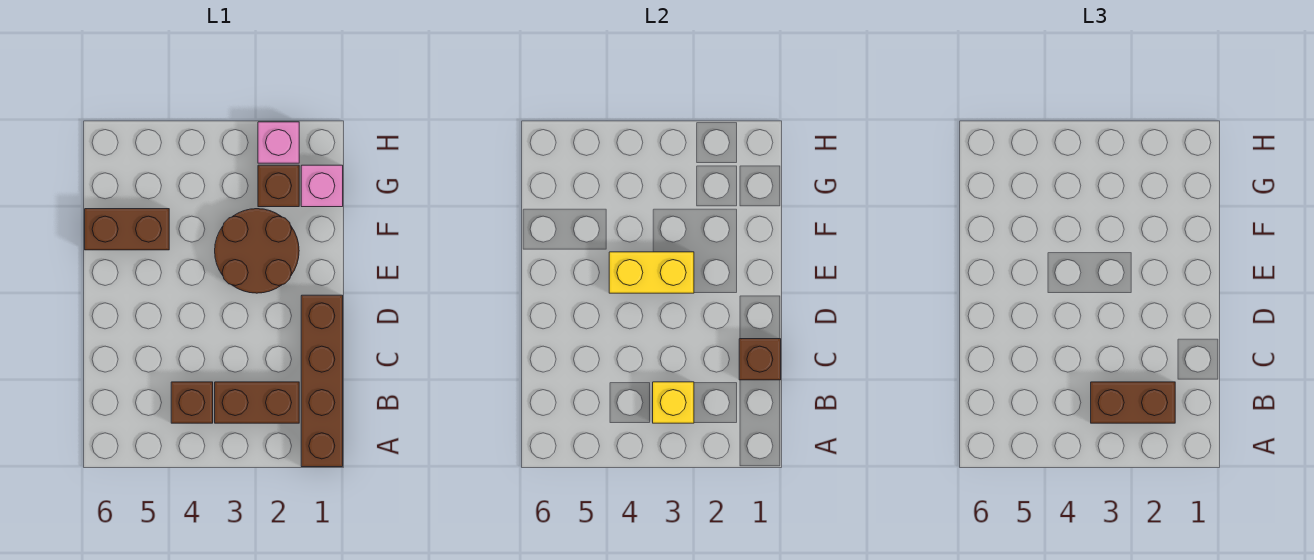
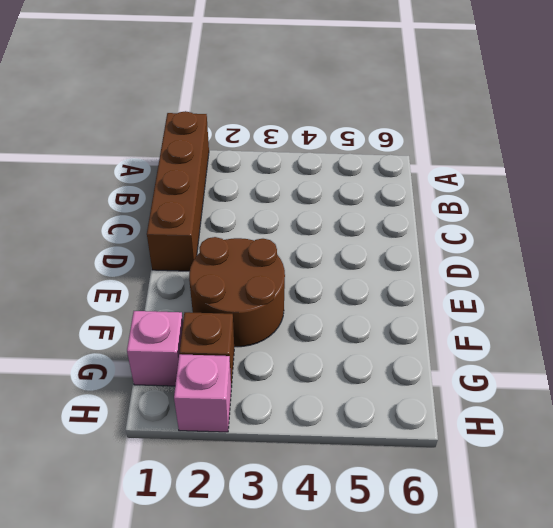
none -> brown 1x2 brick [215,382,299,423]
none -> brown 1x1 brick [171,382,213,423]
none -> brown 1x2 brick [85,209,169,250]

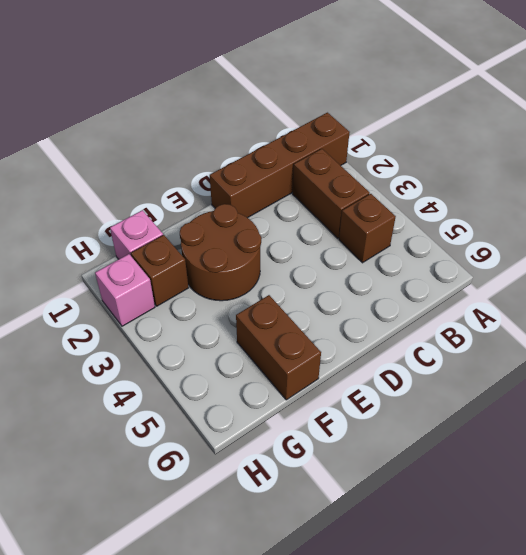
none -> yellow 1x1 brick [653,382,694,423]
none -> brown 1x1 brick [739,339,781,380]
none -> yellow 1x2 brick [609,252,694,293]

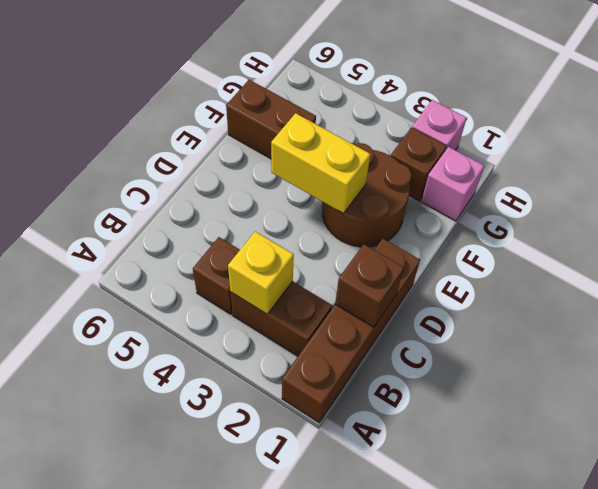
none -> brown 1x2 brick [1091,382,1175,423]

